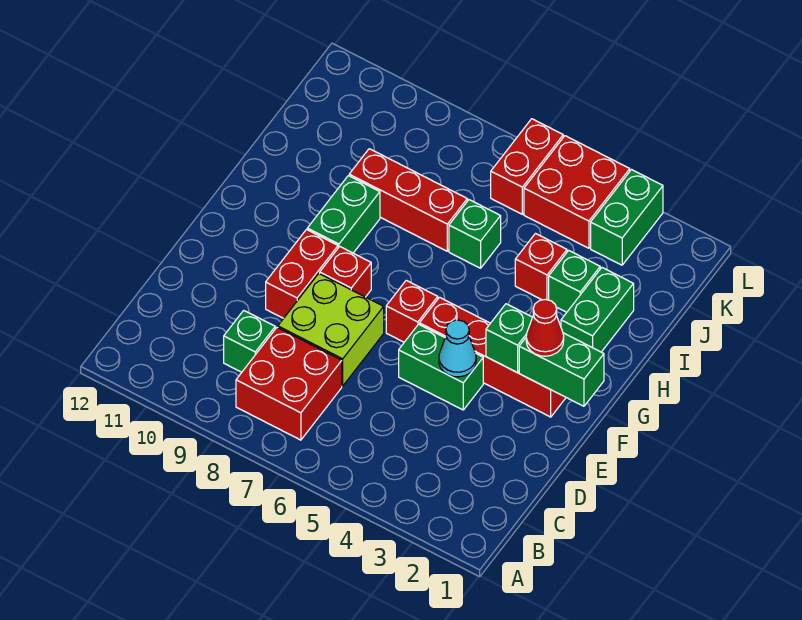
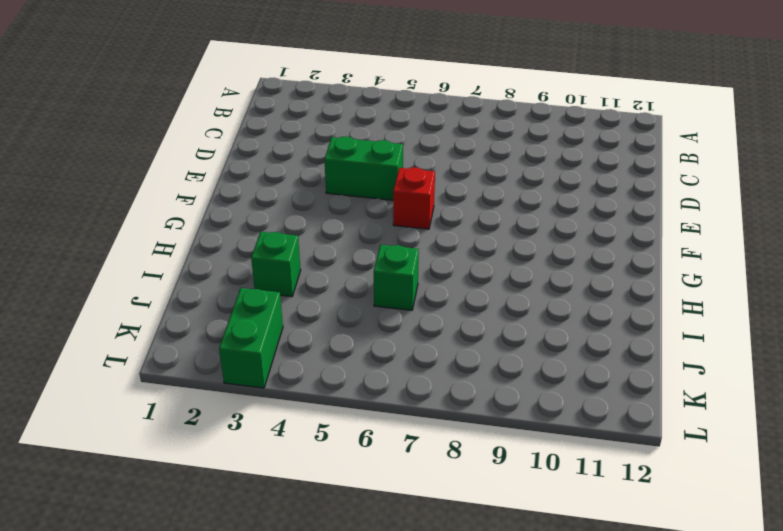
none -> red 2x2 brick [236,328,342,440]
none -> green 1x1 brick [224,310,275,372]
none -> lime 2x2 brick [278,274,384,386]

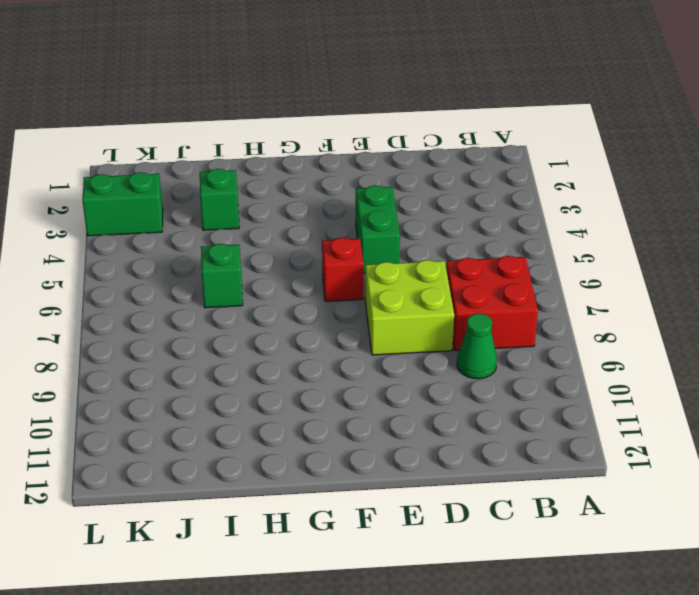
green 1x1 cone [457,313,497,379] -> green 1x1 brick [224,310,275,372]
none -> red 1x2 brick [266,230,338,318]
none -> red 1x4 brick [419,297,566,417]
none -> red 1x1 brick [320,247,371,297]

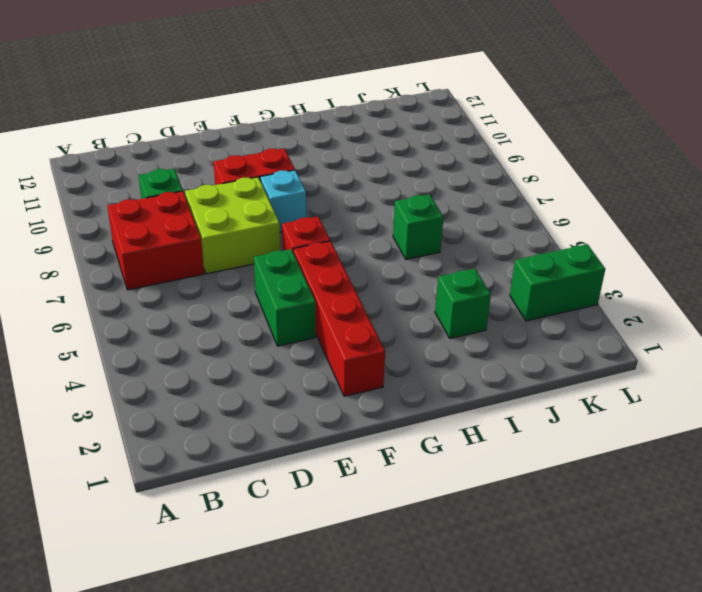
cyan 1x1 brick [260,170,306,232] -> red 1x1 brick [320,247,371,297]
none -> green 1x2 brick [307,176,380,253]
none -> green 1x2 brick [561,268,634,352]
none -> red 1x1 brick [515,234,567,300]

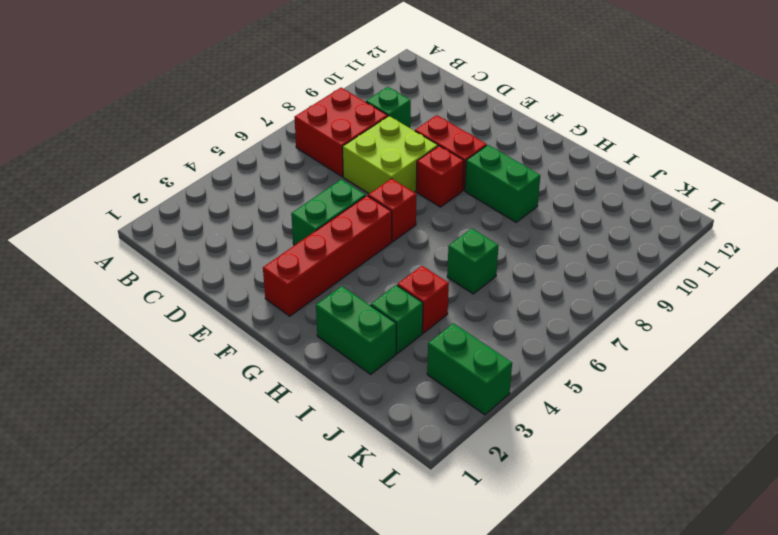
none -> red 1x3 brick [349,149,467,251]
none -> red 2x2 brick [524,136,630,248]
none -> red 1x2 brick [491,119,563,214]

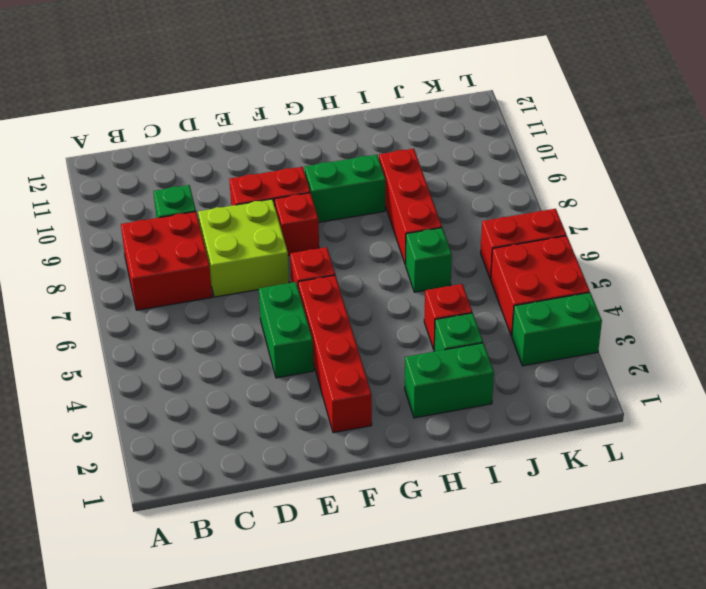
none -> cyan 1x1 cone [439,320,476,377]
none -> green 1x2 brick [519,333,604,406]
none -> green 1x1 brick [486,304,533,372]

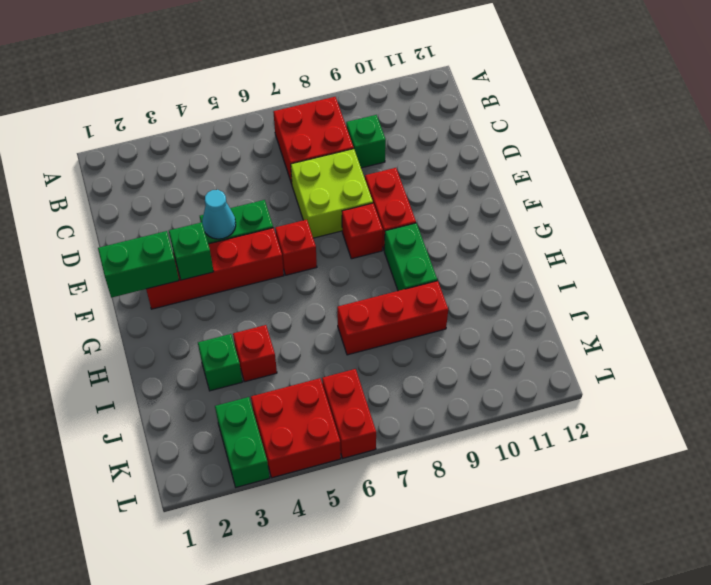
none -> green 1x2 brick [561,268,634,352]
none -> green 1x1 brick [449,200,501,268]
none -> red 1x1 cone [526,299,564,356]

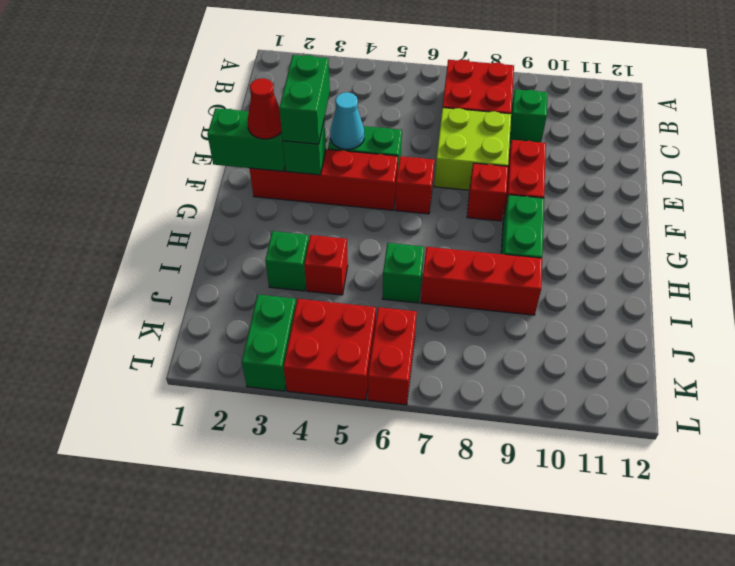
green 1x2 brick [279,55,330,144] -> green 1x2 brick moved to [561,268,634,352]

